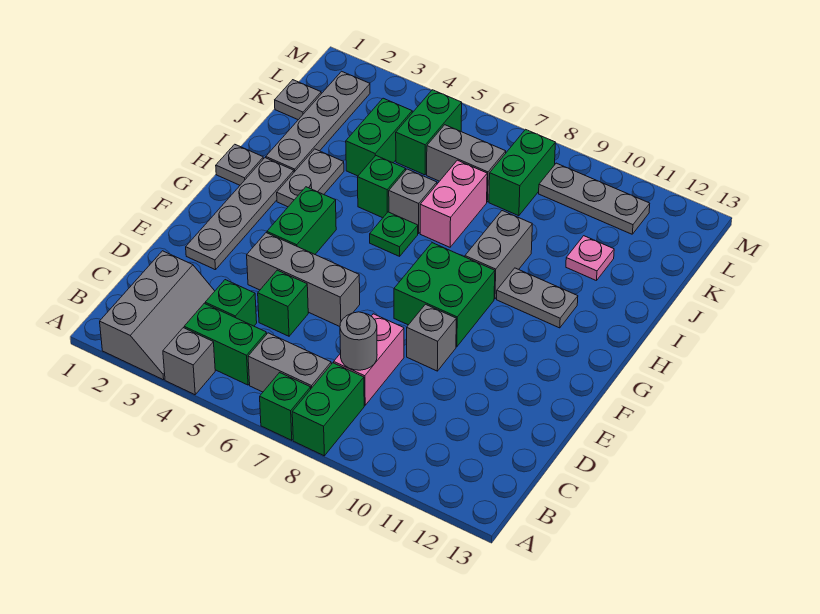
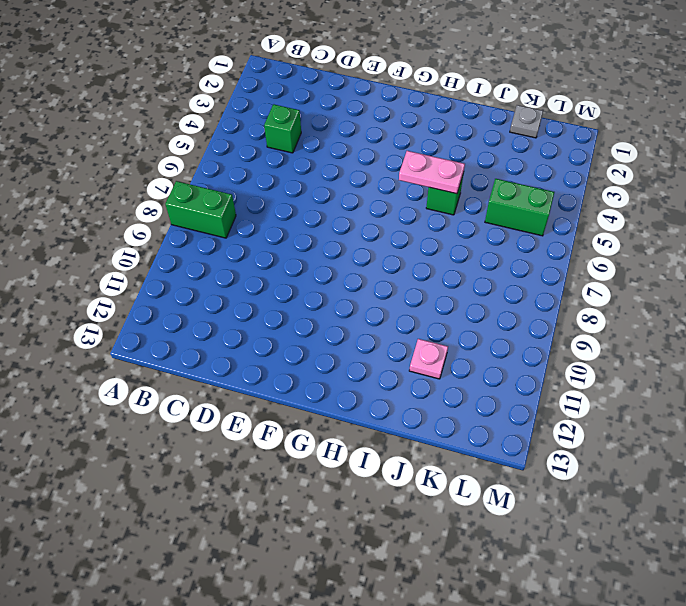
pink 1x2 plate [399,151,465,194] -> none
none -> grey 2x3 slope [100,251,215,380]
none -> grey 1x1 brick [163,328,215,395]
none -> green 1x1 brick [260,373,311,440]
none -> green 1x2 brick [184,303,267,385]

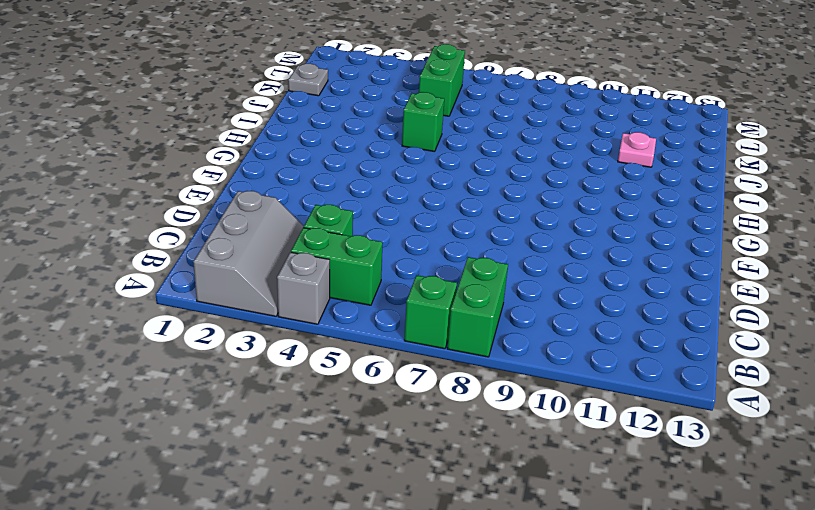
none -> grey 1x2 brick [248,333,331,392]
none -> pink 1x2 brick [334,314,404,405]
none -> green 1x1 brick [258,270,308,336]
none -> grey 1x4 plate [186,158,294,270]

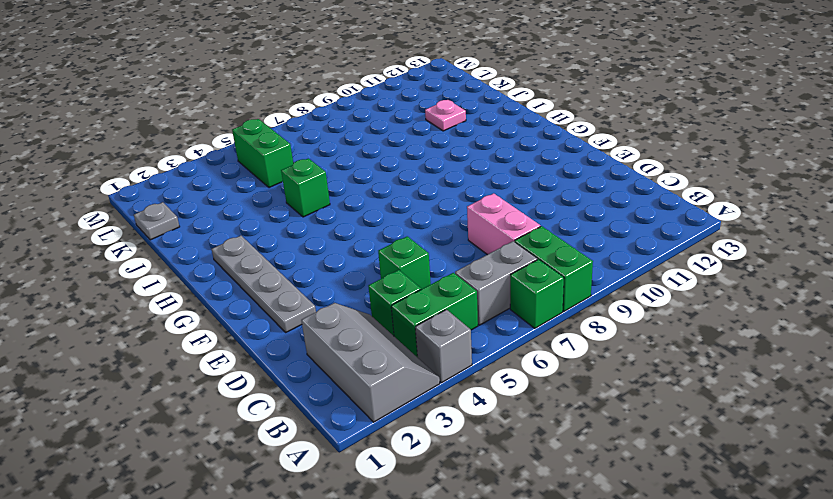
none -> grey 1x3 brick [247,233,360,326]
none -> grey 1x1 brick [407,304,456,371]
none -> green 1x2 brick [267,187,336,254]
none -> green 2x2 brick [394,243,495,347]

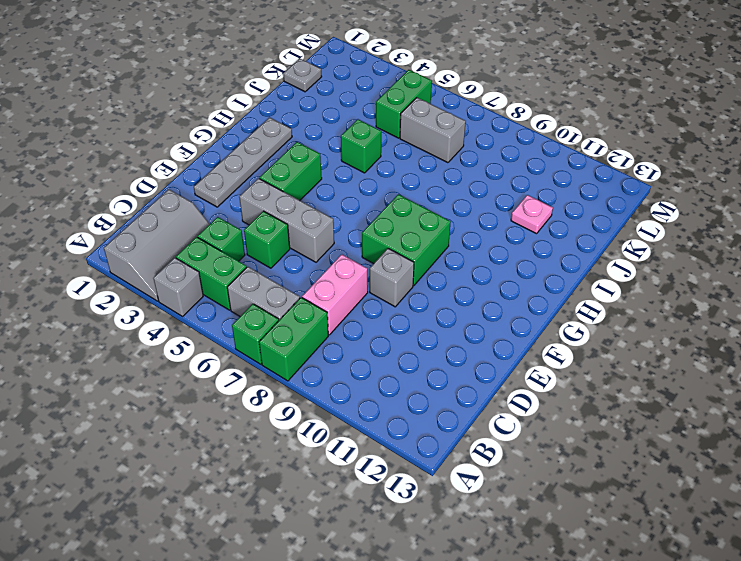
none -> grey 1x1 plate [216,144,263,185]
none -> grey 1x2 plate [277,149,344,207]
none -> green 1x1 plate [370,212,418,256]
none -> grey 1x2 brick [465,211,532,299]

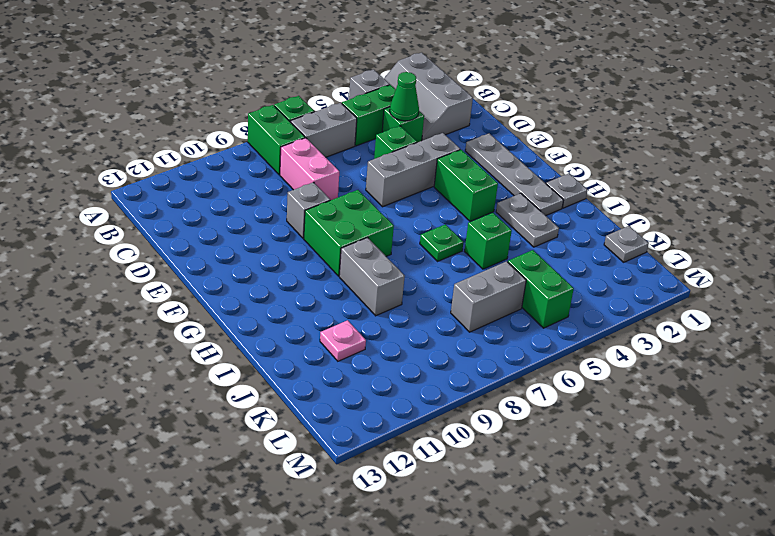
green 1x1 cone [390,72,419,121] -> none
none -> grey 1x2 plate [497,268,578,328]
none -> grey 1x4 plate [266,71,370,172]
none -> grey 1x1 brick [389,169,437,233]
none -> pink 1x2 brick [420,160,487,247]

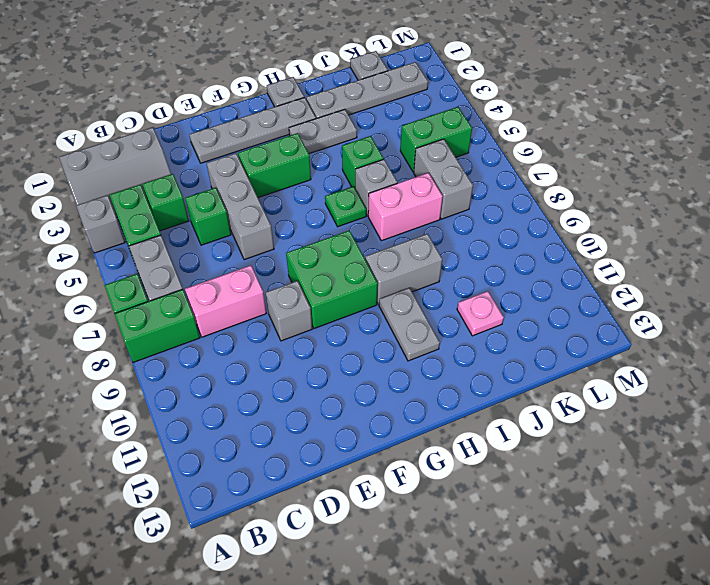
none -> green 1x2 brick [346,98,412,176]
none -> green 1x2 brick [489,129,555,216]
none -> grey 1x3 plate [539,163,650,234]
none -> grey 1x1 round brick [340,312,377,370]

